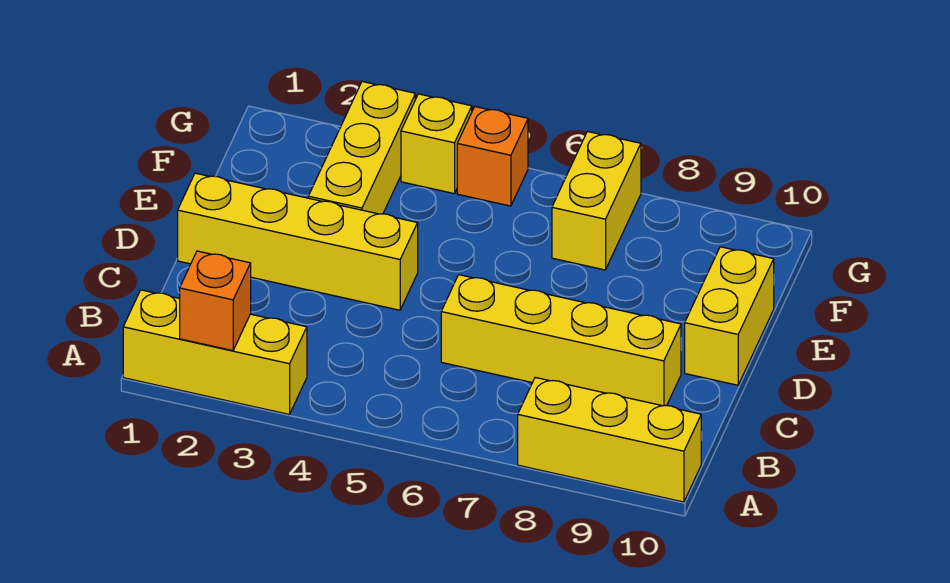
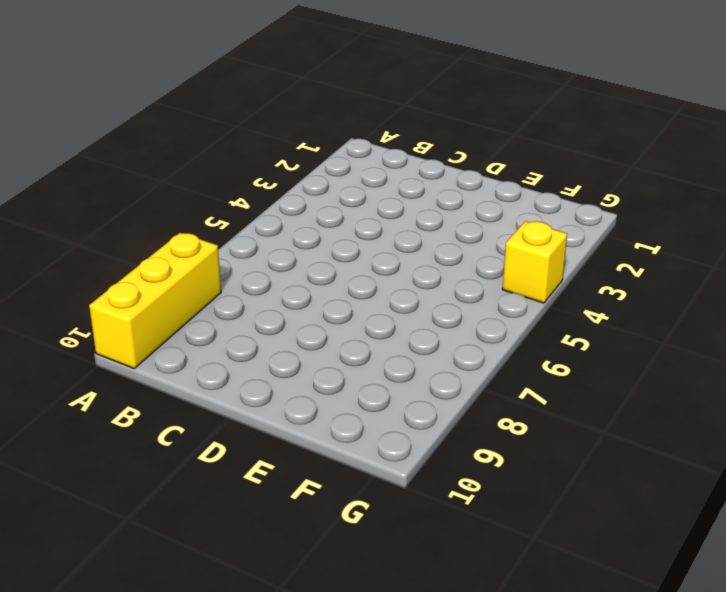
none -> yellow 1x3 brick [123,290,307,414]
none -> yellow 1x4 brick [441,275,681,406]

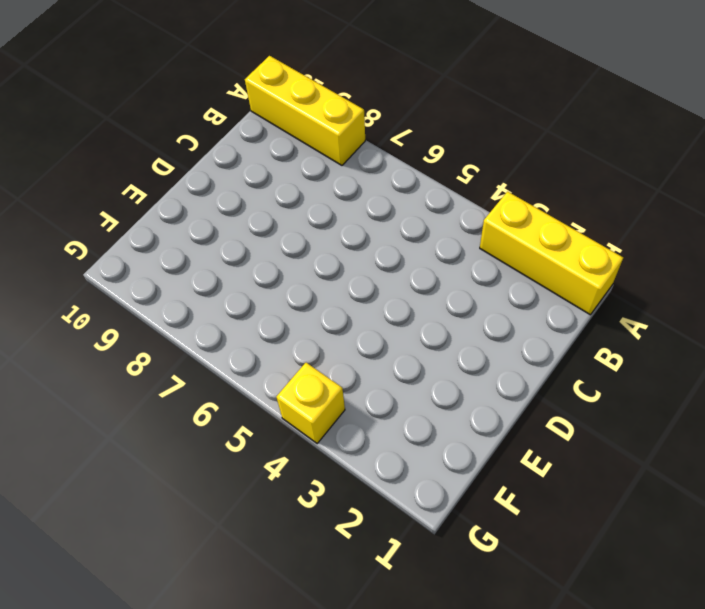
none -> yellow 1x4 brick [441,275,681,406]
none -> yellow 1x4 brick [178,173,418,310]

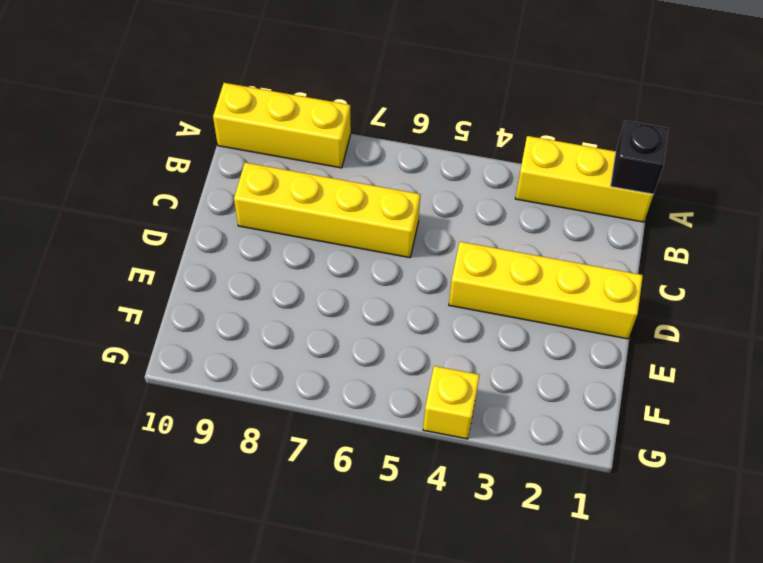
black 1x1 brick [611,121,669,194] -> none
none -> yellow 1x2 brick [685,247,774,385]
none -> yellow 1x3 brick [308,82,415,214]

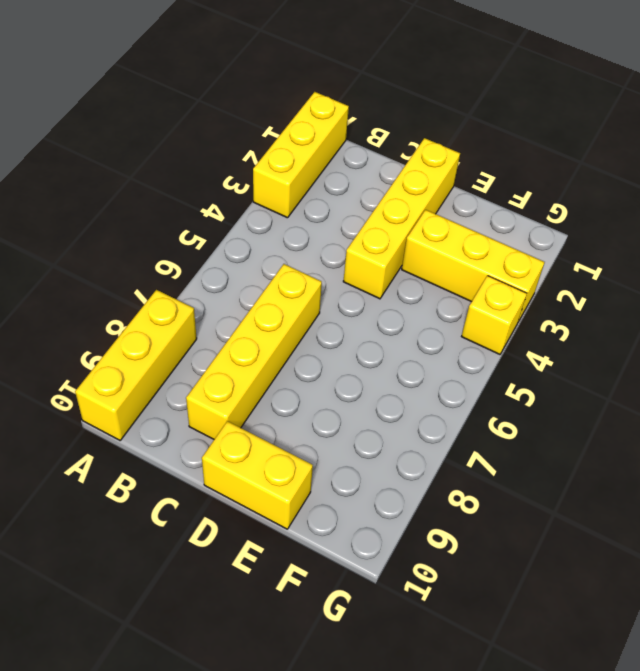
none -> yellow 1x2 brick [552,132,641,270]
none -> orange 1x1 brick [457,107,528,206]

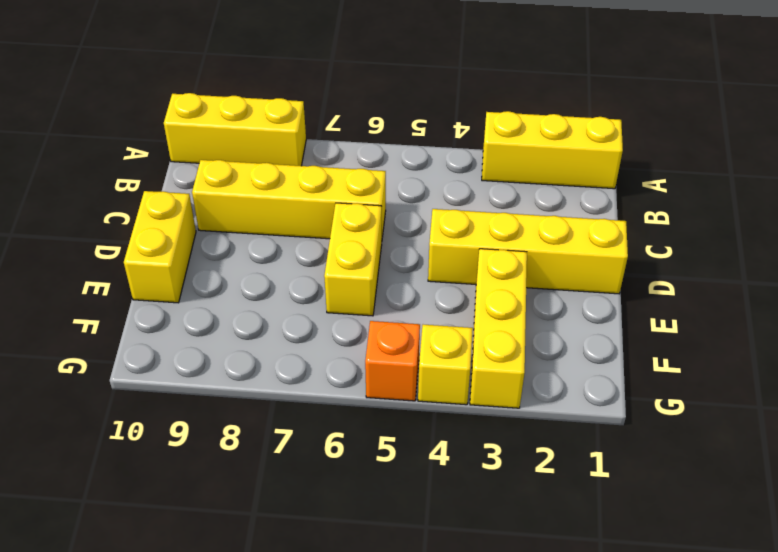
yellow 1x2 brick [324,203,382,316] -> yellow 1x2 brick moved to [552,132,641,270]
none -> orange 1x1 brick [180,251,251,351]

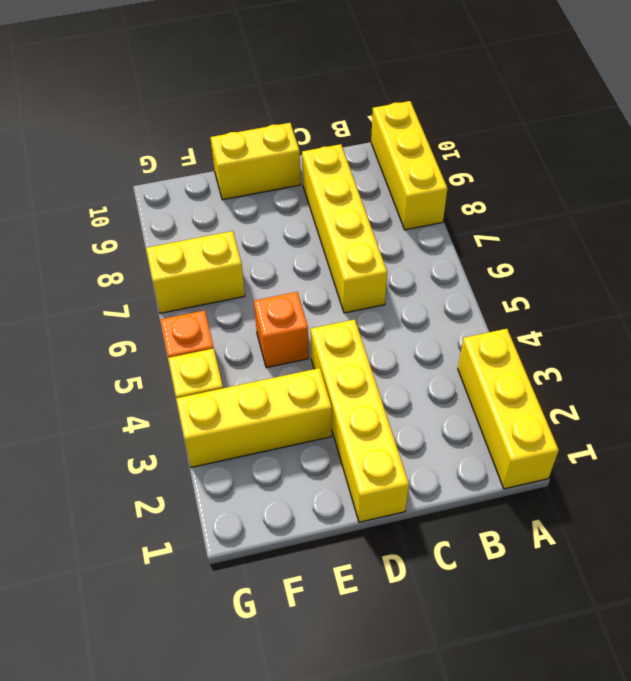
orange 1x1 brick [254,292,309,368] -> orange 1x1 brick moved to [180,251,251,351]

